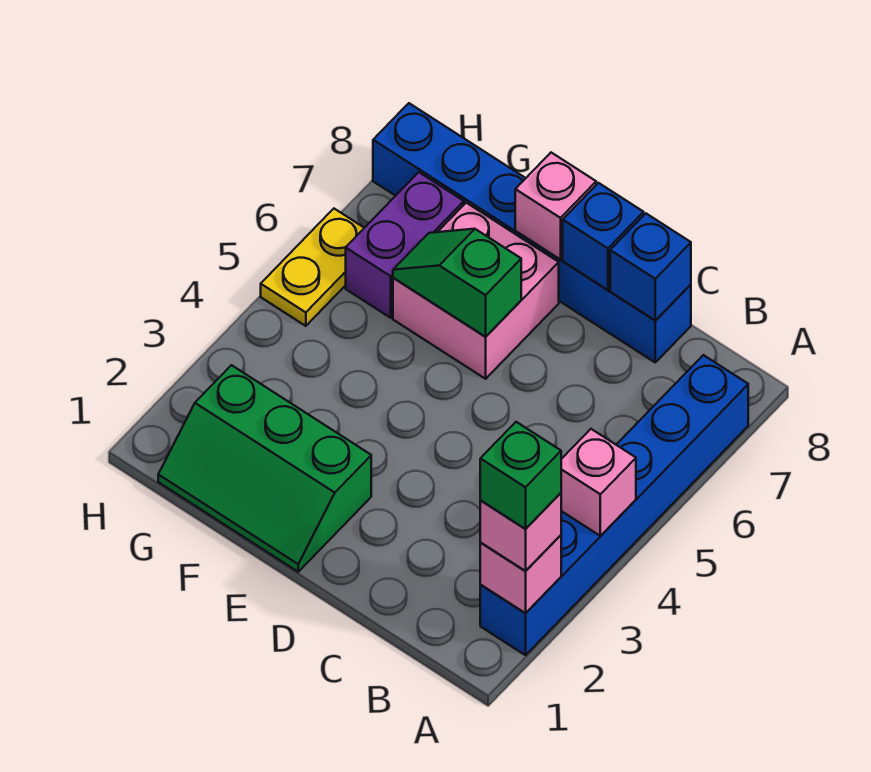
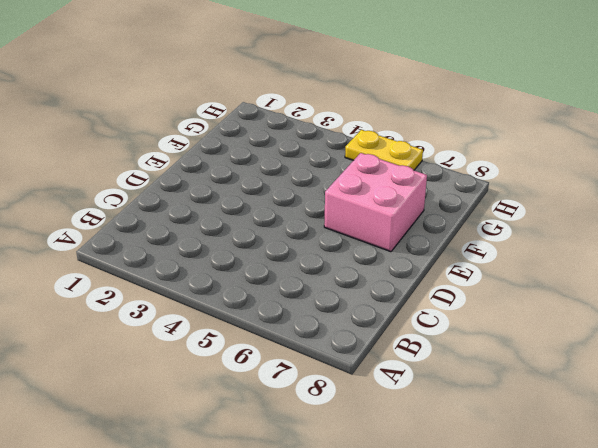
none -> blue 1x6 brick [480,355,748,655]
none -> blue 1x6 brick [373,103,691,362]
none -> green 2x3 slope [158,365,371,572]

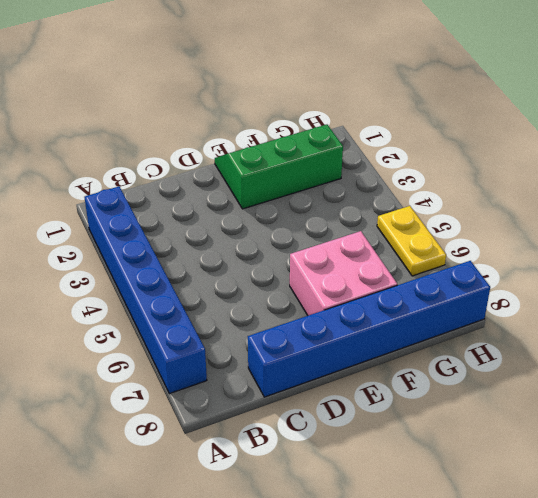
none -> purple 1x2 brick [346,172,464,318]
none -> pink 1x1 brick [480,535,561,613]
none -> pink 1x1 brick [561,429,636,536]

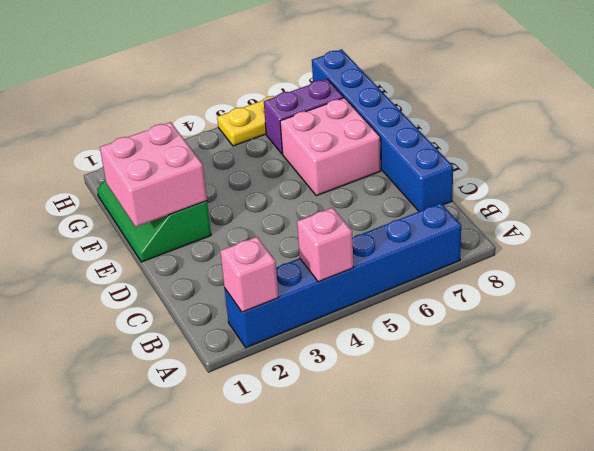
pink 2x2 brick [100,122,207,227] -> none
none -> blue 1x1 brick [610,214,691,321]
none -> blue 1x1 brick [563,183,644,290]
none -> green 1x2 slope [393,229,521,337]

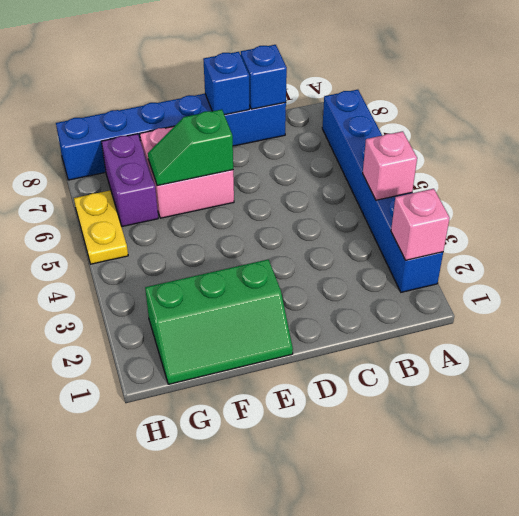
none -> pink 1x1 brick [515,153,596,259]
none -> pink 1x1 brick [480,493,561,571]
none -> green 1x1 brick [480,422,561,529]

